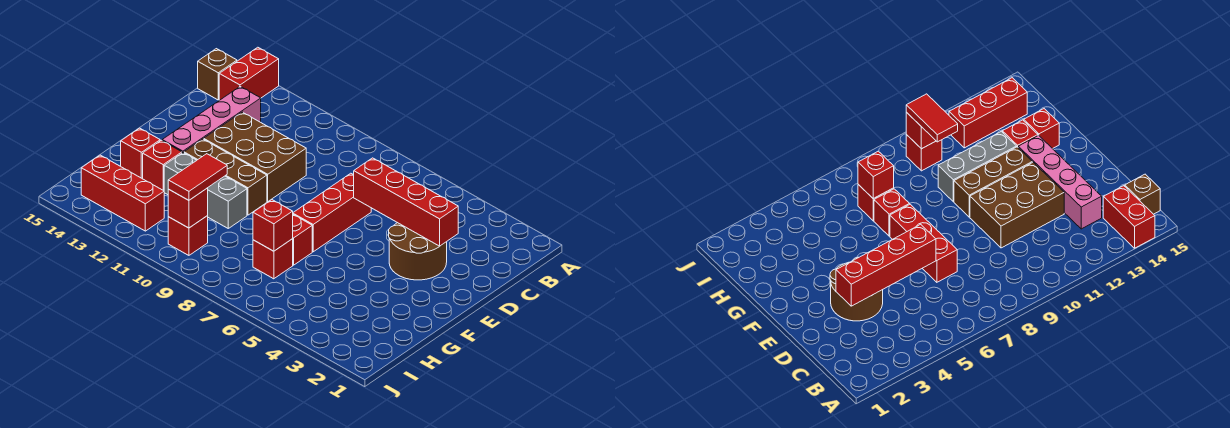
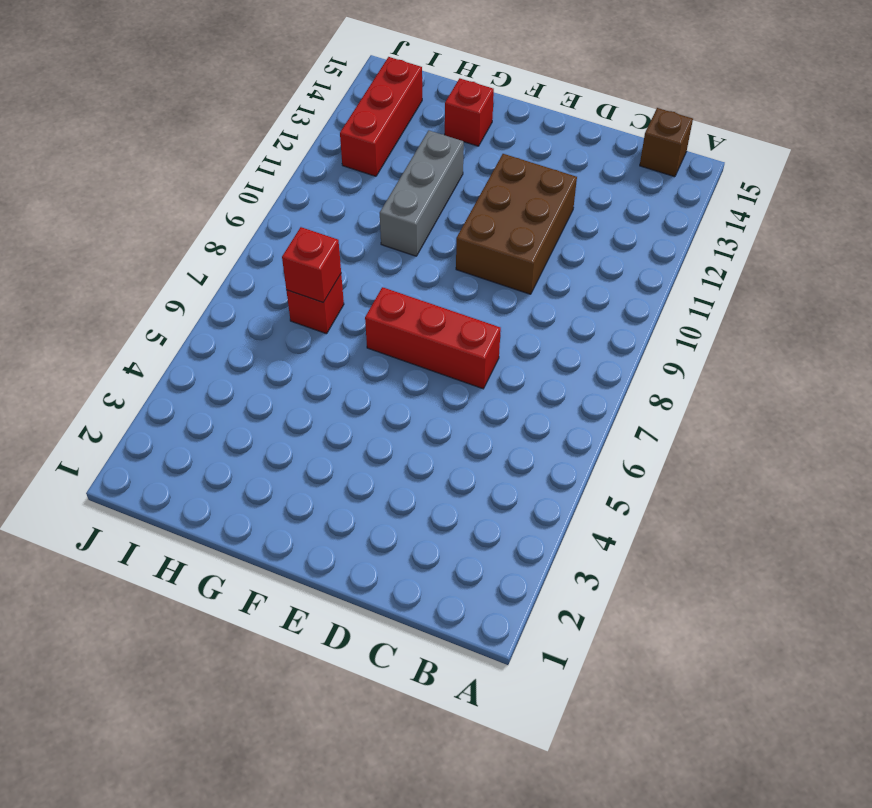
none -> red 1x2 brick [219,47,279,100]
none -> pink 1x4 brick [162,87,261,153]
none -> brown 2x2 round brick [389,223,447,280]

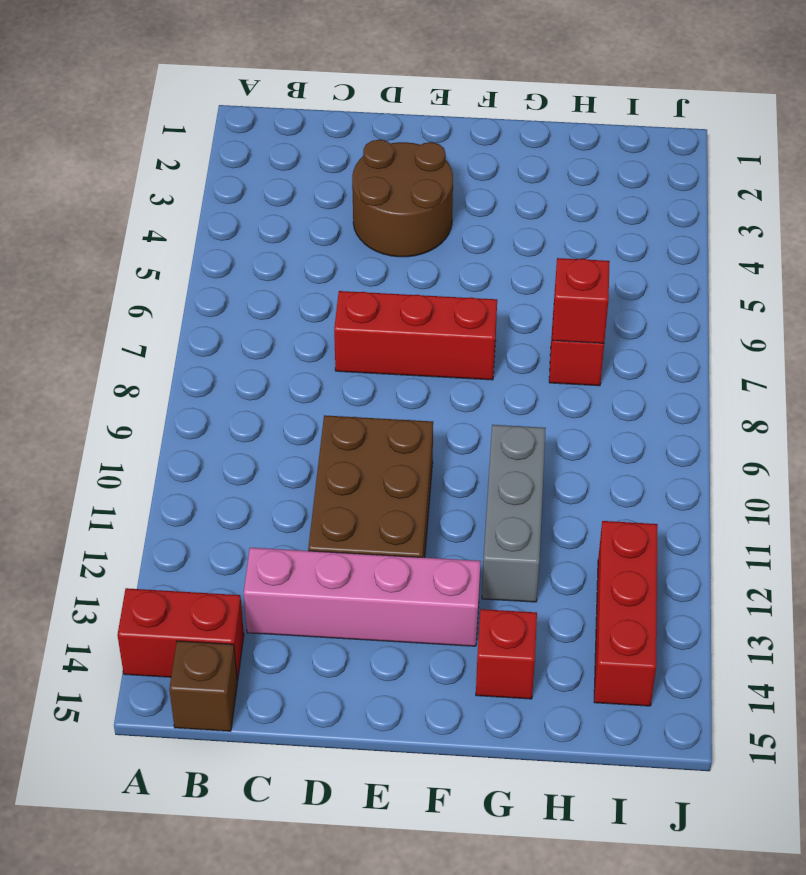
none -> brown 1x3 brick [184,139,267,215]
none -> red 1x1 brick [293,215,312,265]
none -> red 1x1 brick [143,140,182,191]

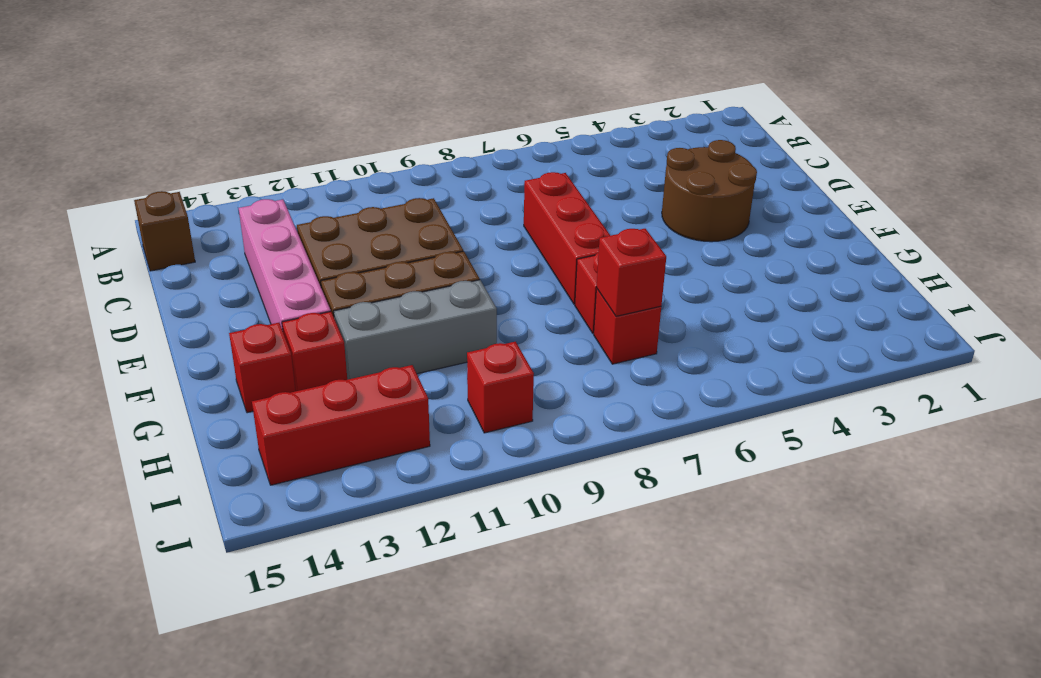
none -> red 1x2 brick [219,47,279,100]
none -> red 1x4 brick [354,158,458,246]
none -> red 1x1 brick [168,188,208,228]

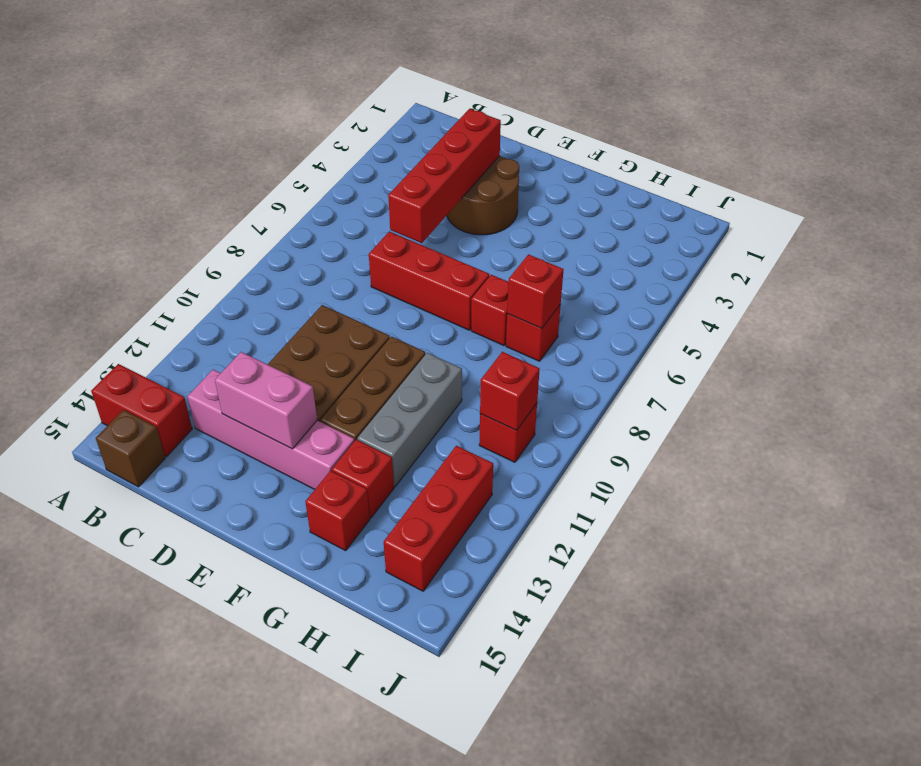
pink 1x2 brick [215,352,317,449] -> none
none -> red 1x2 tile [168,154,227,200]

